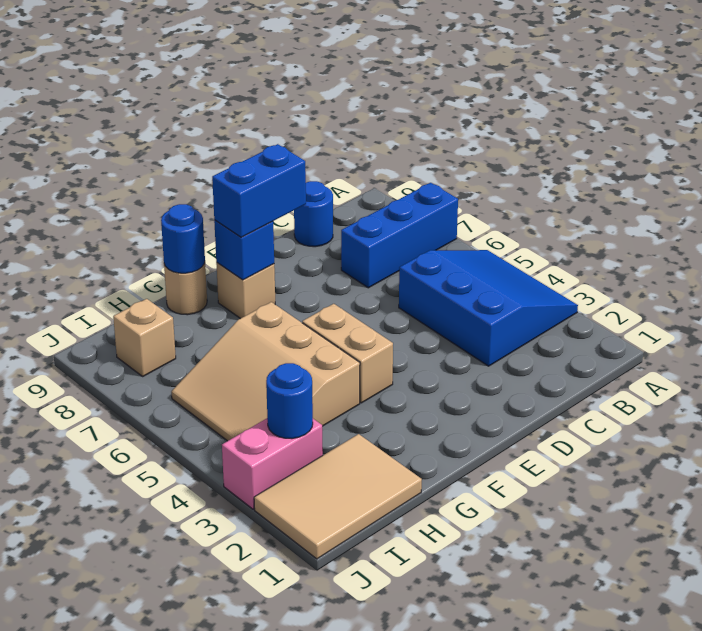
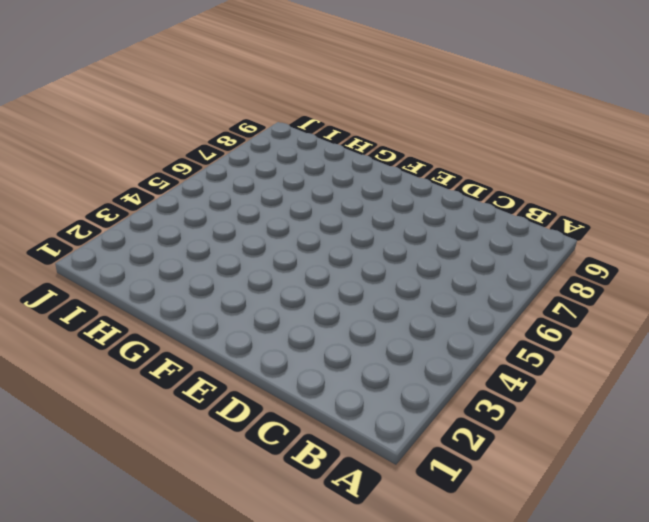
none -> blue 3x3 slope [399,250,578,366]
none -> blue 1x3 brick [341,183,458,288]
none -> blue 1x1 round brick [294,181,333,247]

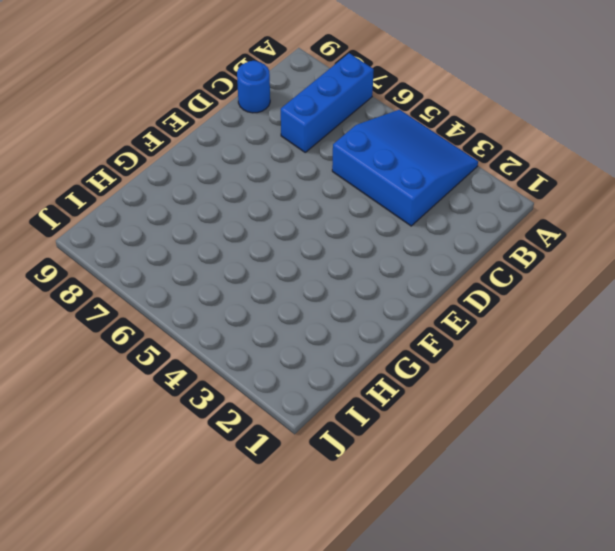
none -> tan 1x2 brick [302,304,393,403]
none -> tan 1x1 brick [216,263,275,319]
none -> tan 3x3 slope [171,302,360,441]

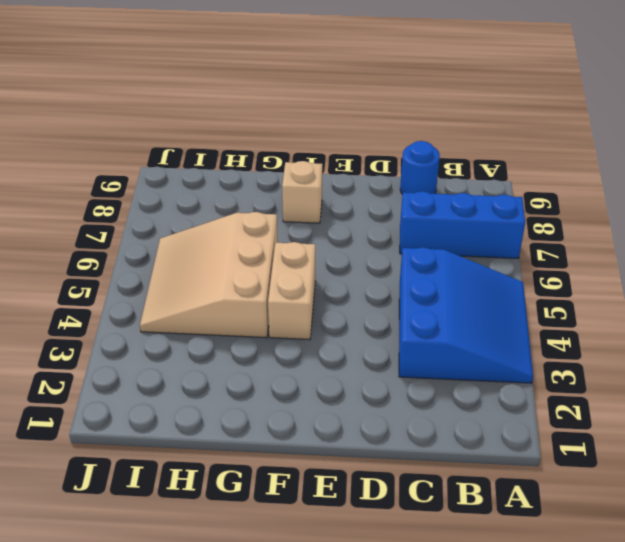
none -> tan 1x1 round brick [164,263,207,315]
none -> tan 2x3 tile [254,434,422,559]
none -> pink 1x2 brick [222,419,323,509]

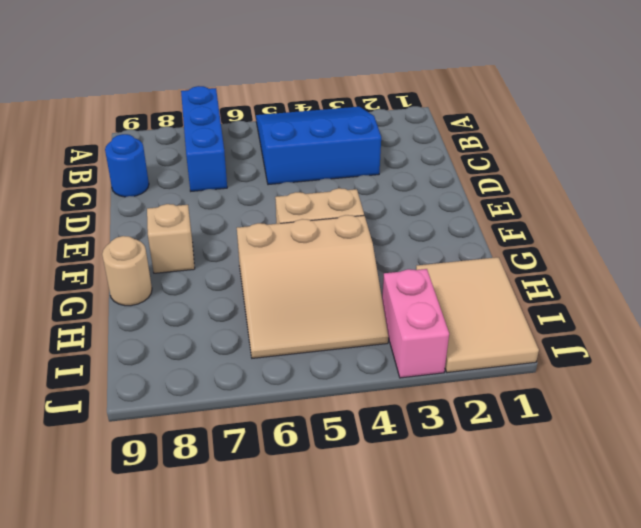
none -> tan 1x1 brick [113,299,176,376]
none -> blue 1x1 brick [214,220,274,280]
none -> blue 1x1 round brick [161,204,205,273]

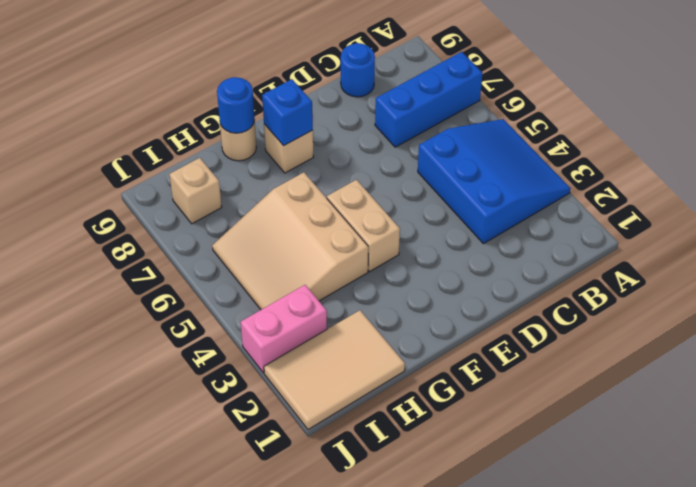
none -> blue 1x1 round brick [266,363,313,439]
none -> blue 1x2 brick [212,144,306,237]

